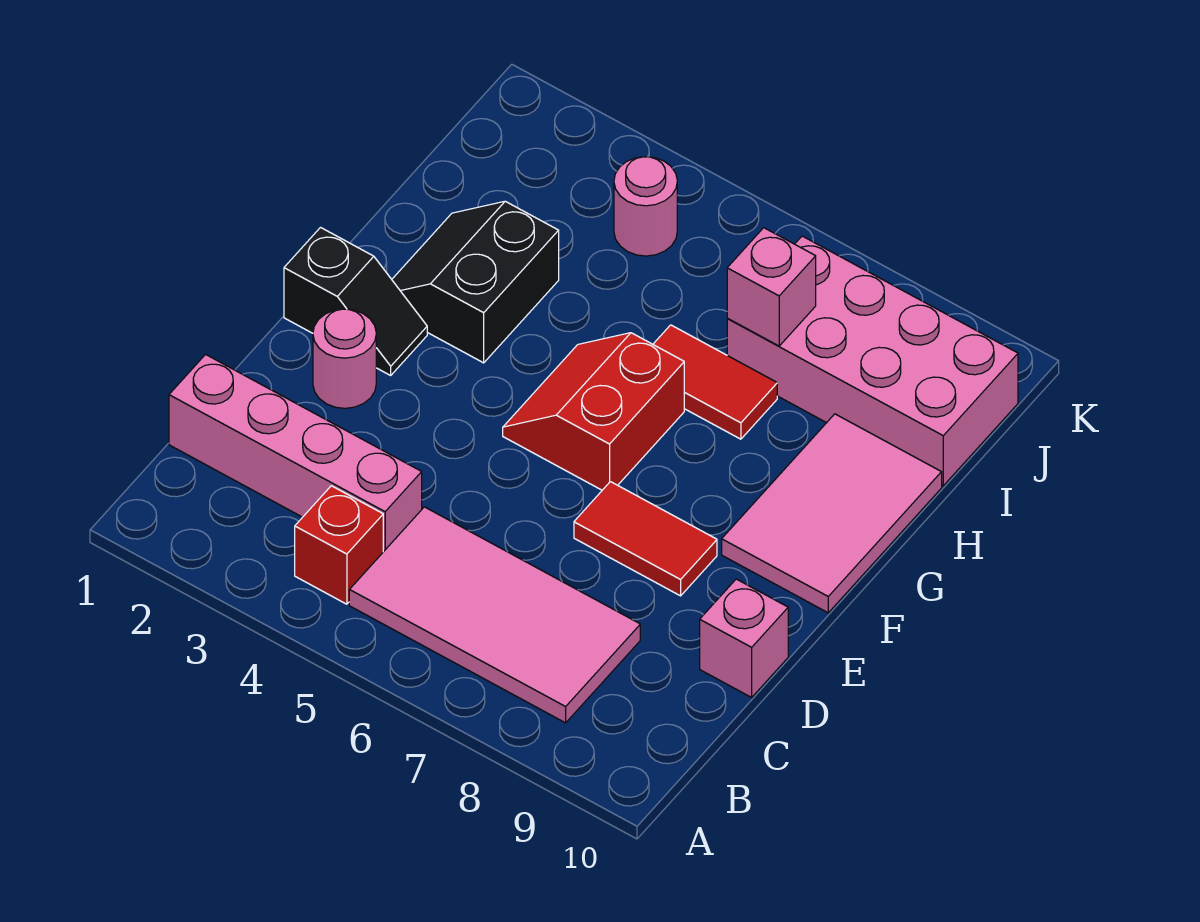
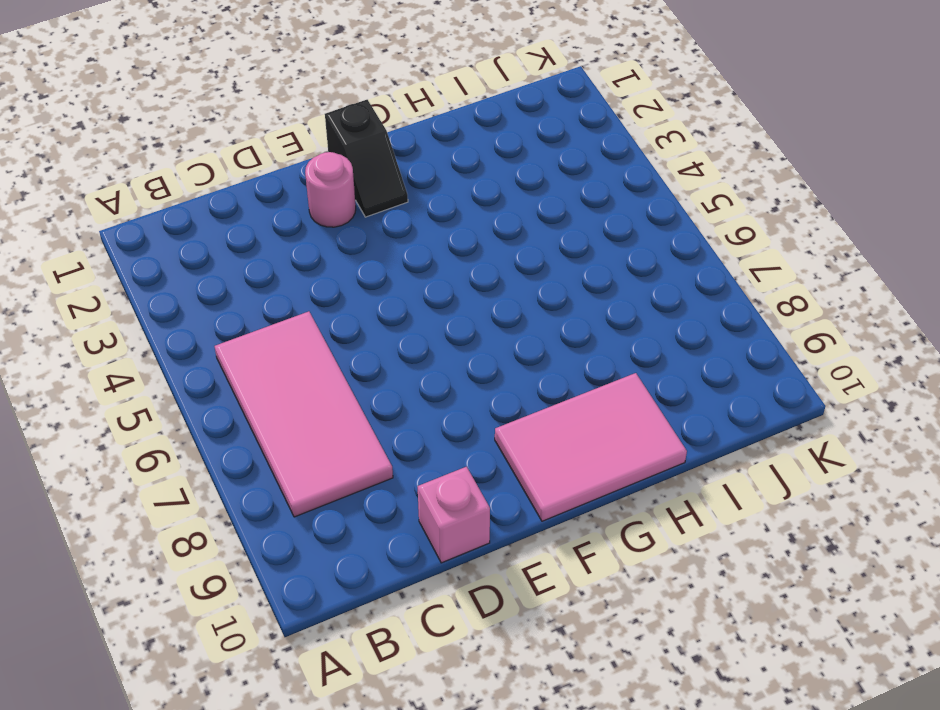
none -> red 1x1 brick [295,486,383,604]
none -> pink 1x4 brick [169,355,422,552]
none -> red 1x2 tile [574,482,717,596]

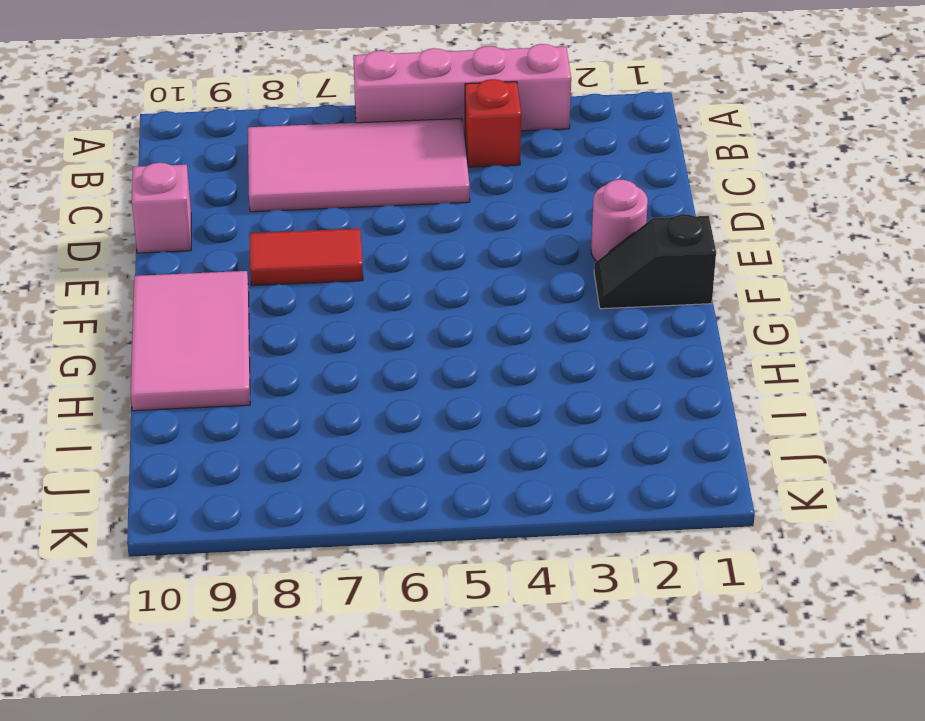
pink 1x4 brick [353,44,571,133] -> pink 1x4 brick moved to [169,355,422,552]
none -> red 2x2 slope [503,333,684,490]
none -> black 2x2 slope [392,201,559,363]
none -> red 1x2 tile [653,325,777,439]

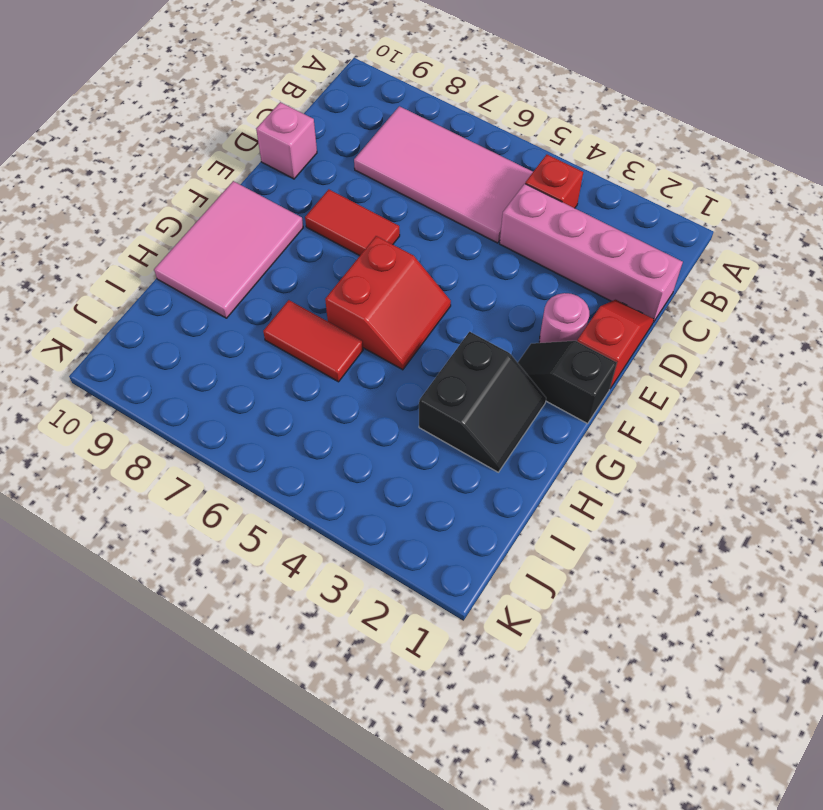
red 1x2 slope [577,300,654,388] -> none
none -> pink 2x4 brick [727,236,1018,486]
none -> pink 1x1 round brick [614,157,677,256]
none -> pink 1x1 brick [727,228,816,346]

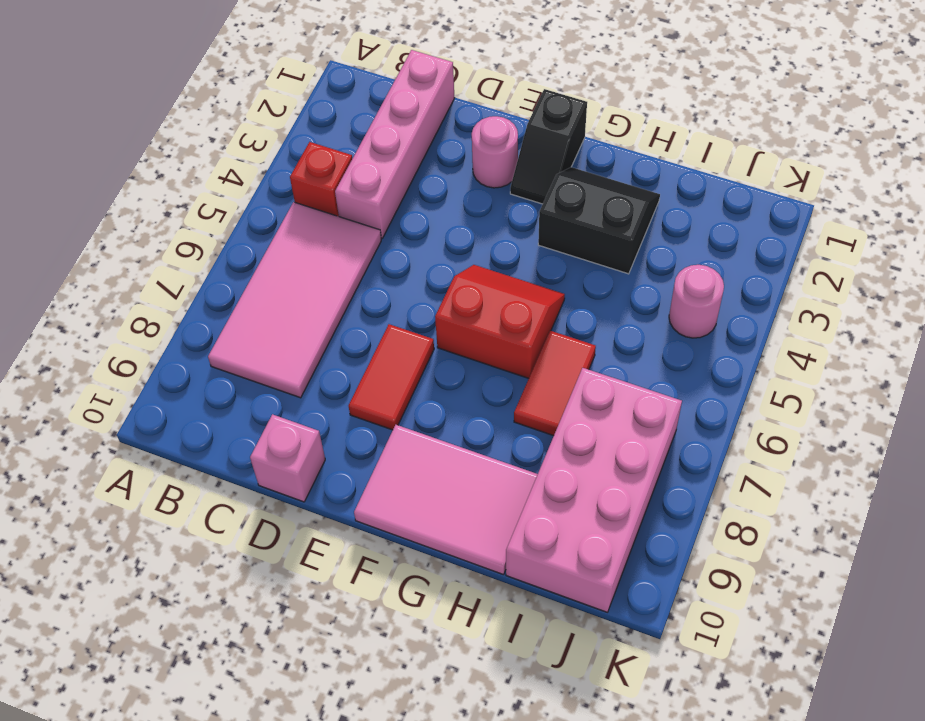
none -> pink 1x1 brick [727,228,816,346]

